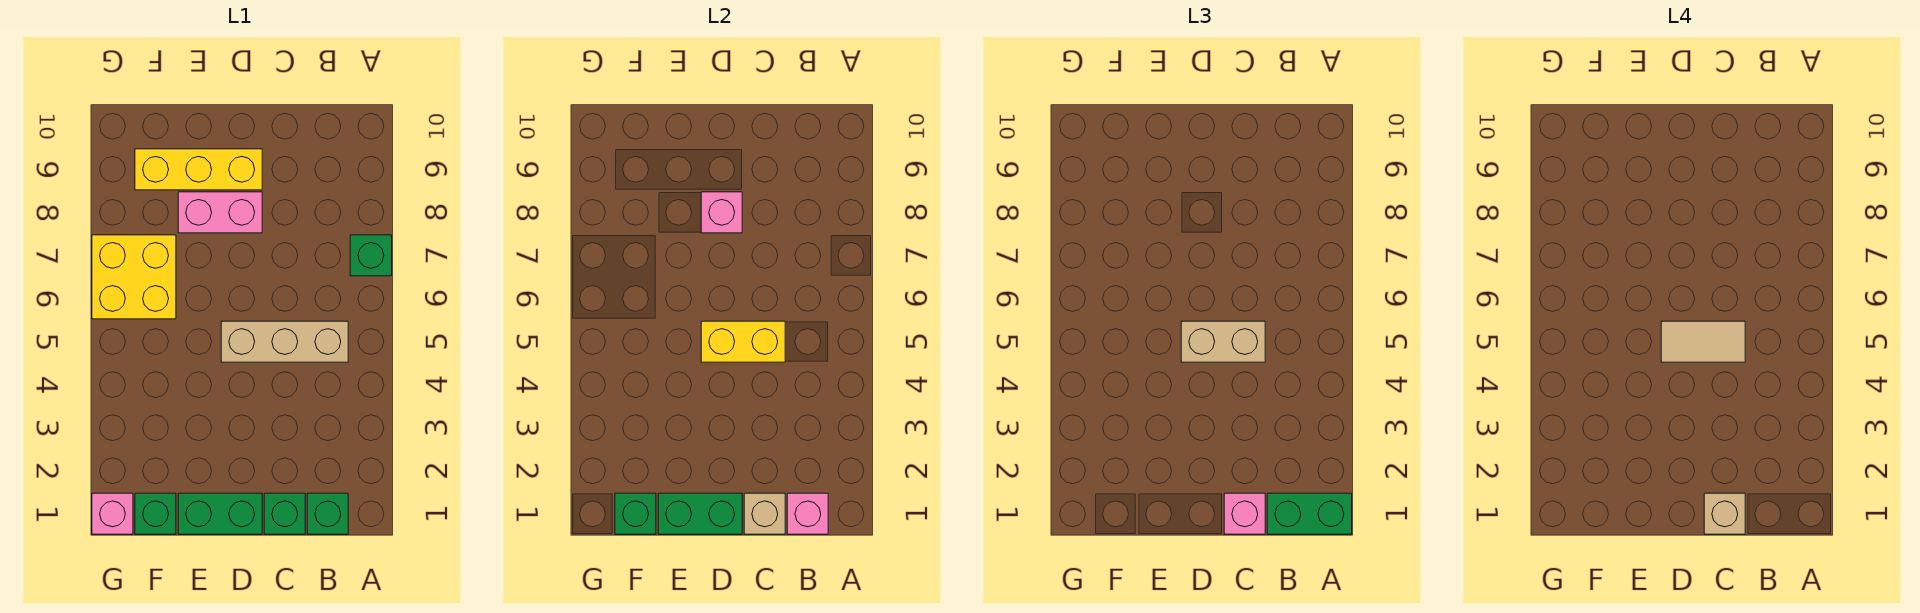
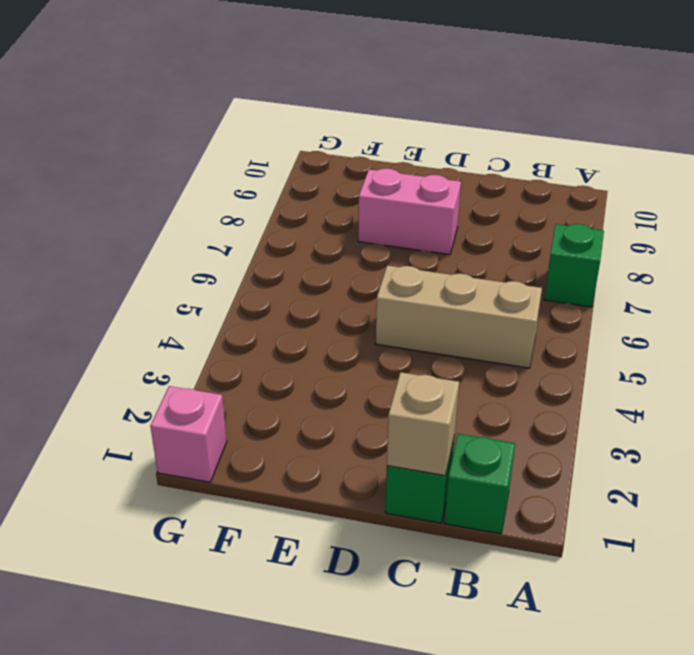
none -> green 1x2 brick [178,493,262,534]
none -> yellow 1x3 brick [135,149,262,190]
none -> green 1x1 brick [135,493,176,534]

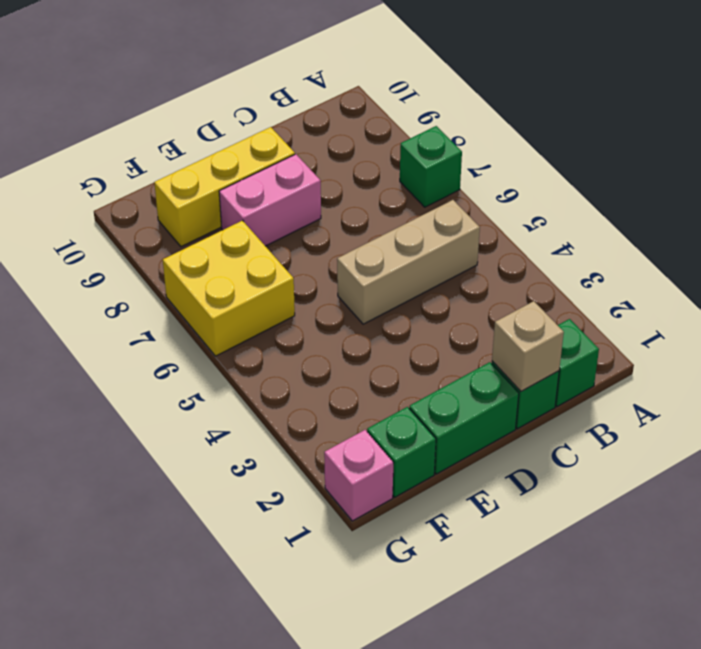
none -> pink 1x1 brick [787,493,828,534]
none -> yellow 1x2 brick [701,321,785,362]
none -> green 1x2 brick [658,493,742,534]

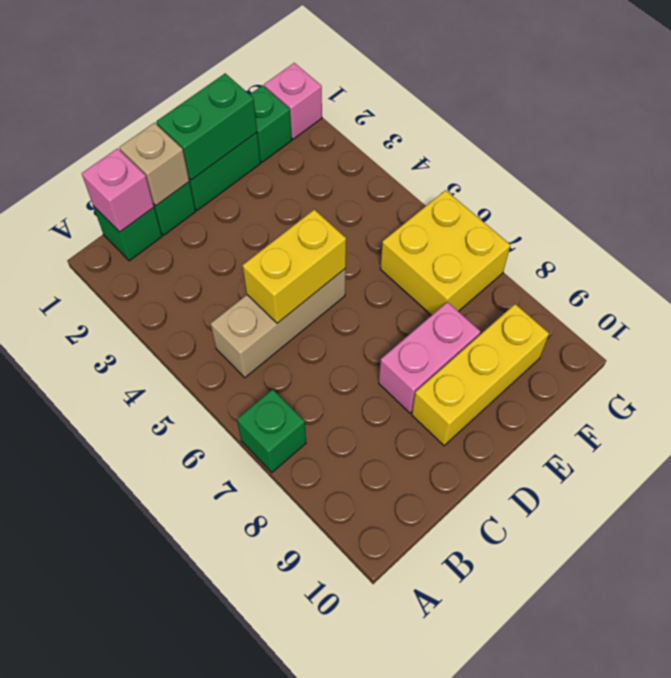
none -> pink 1x1 brick [701,192,742,233]
none -> green 1x1 brick [615,493,656,534]
none -> green 1x2 brick [1267,493,1352,534]

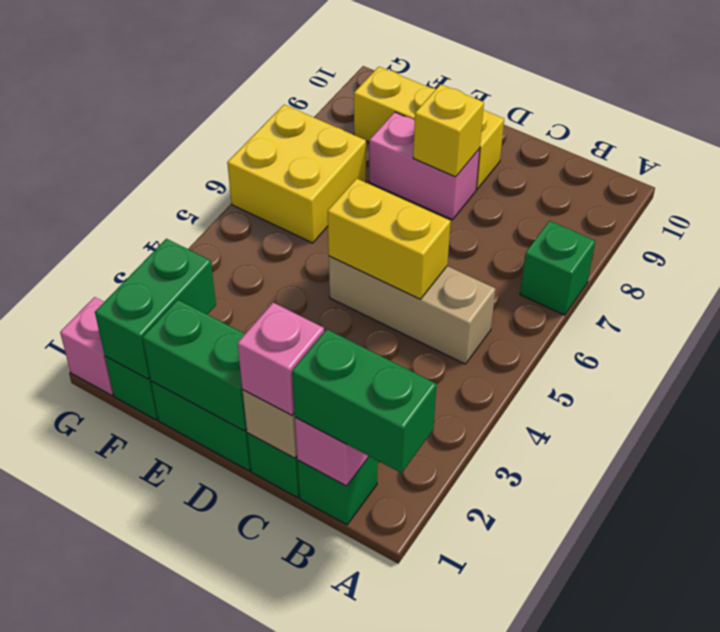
yellow 1x1 brick [413,84,484,177] -> pink 1x1 brick [701,192,742,233]
green 1x2 brick [95,239,216,379] -> green 1x1 brick [615,493,656,534]
none -> tan 1x2 brick [1181,321,1265,362]
none -> tan 1x1 brick [1704,493,1745,534]
none -> tan 1x2 tile [1661,321,1745,362]

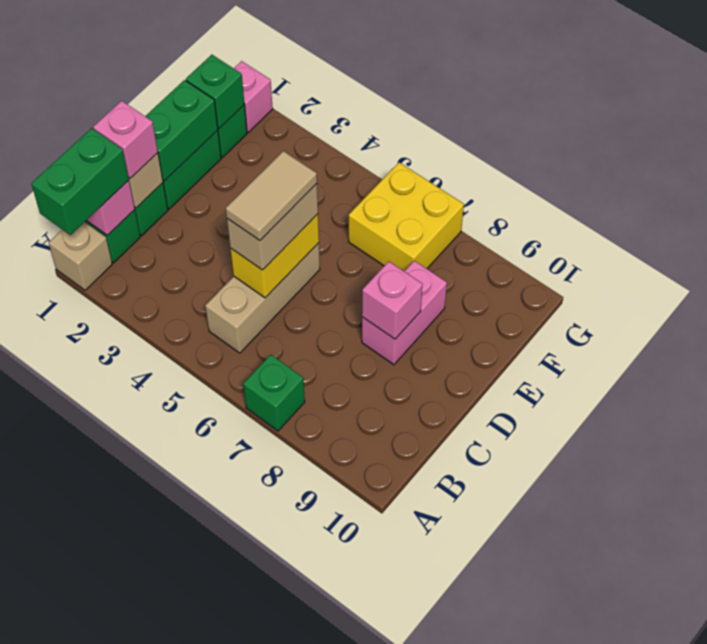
tan 1x1 brick [49,222,112,290] -> tan 1x1 brick moved to [1704,493,1745,534]
none -> yellow 1x3 brick [135,149,262,190]

